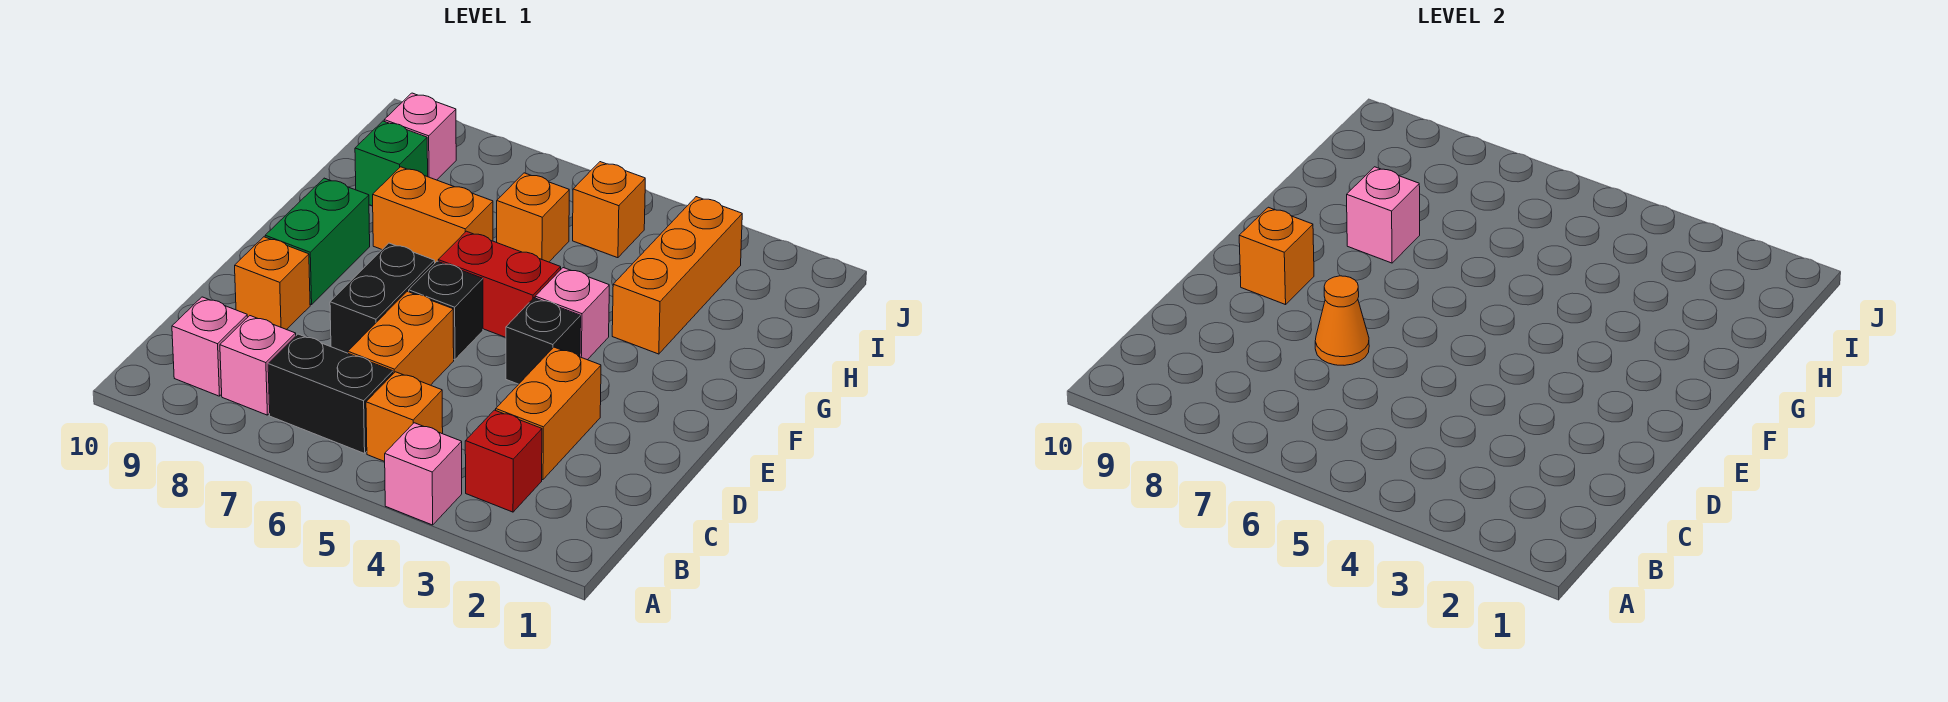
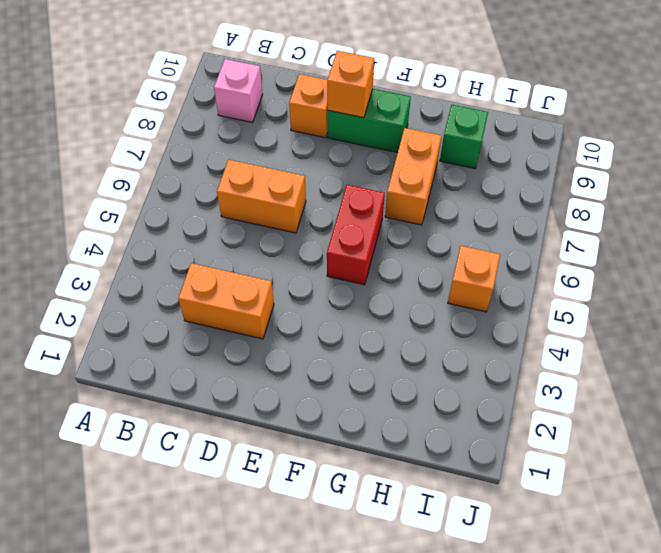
none -> pink 1x1 brick [385,423,462,525]
none -> red 1x1 brick [465,410,542,512]
none -> orange 1x1 brick [366,372,443,462]

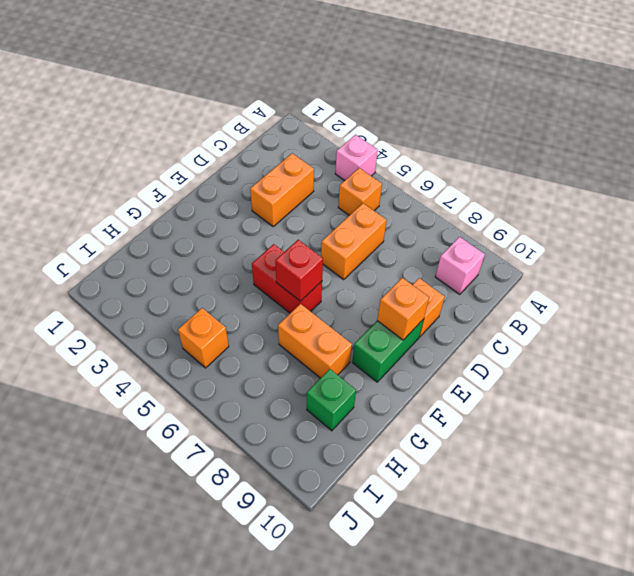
red 1x1 brick [275,240,323,301] -> red 1x1 brick moved to [465,410,542,512]
none -> black 1x2 brick [268,334,393,454]
none -> pink 1x1 brick [220,316,296,415]
none -> black 1x2 brick [330,243,435,353]

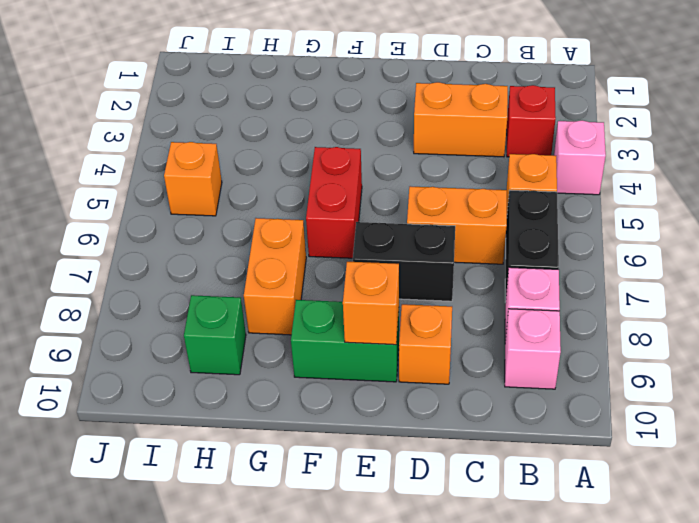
none -> black 1x1 brick [506,298,581,384]
none -> black 1x1 brick [409,261,483,360]
none -> pink 1x1 brick [535,268,609,360]

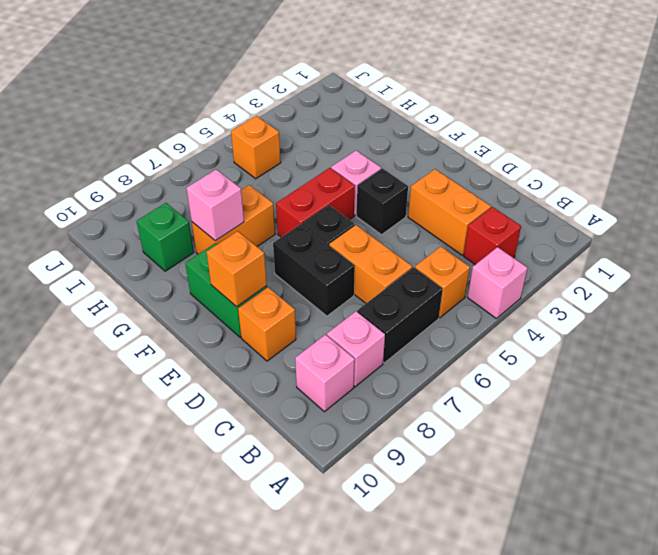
none -> orange 1x3 brick [612,197,742,354]
none -> orange 1x1 brick [497,173,569,262]
none -> pink 1x1 brick [384,93,456,180]

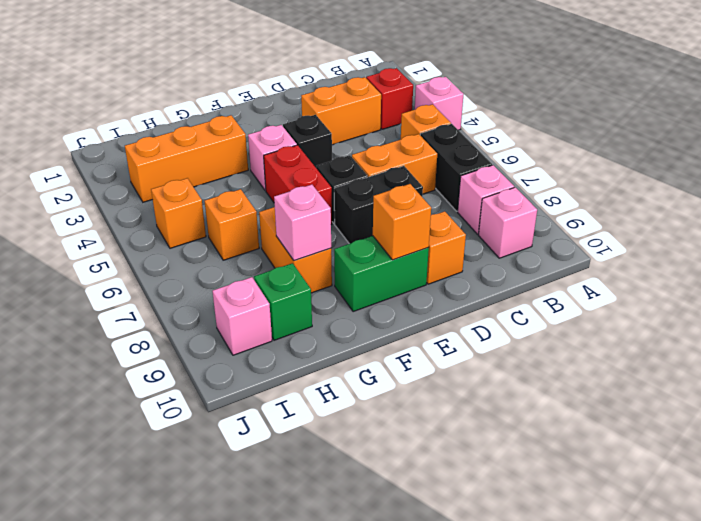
none -> orange 1x1 cone [1315,276,1369,365]

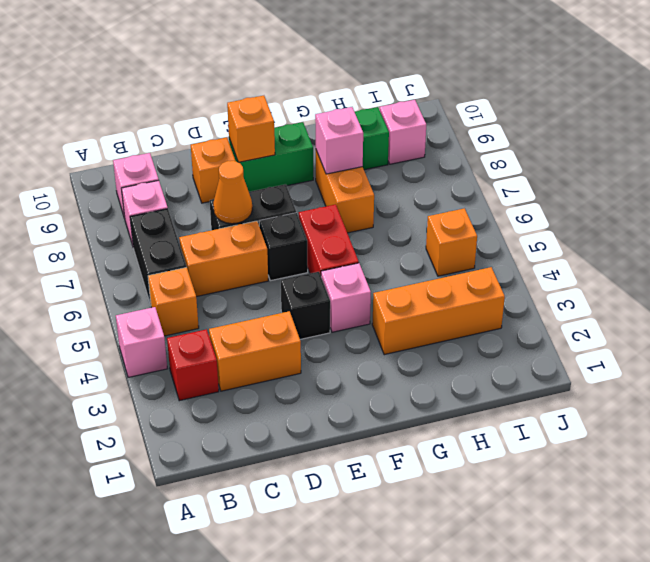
none -> orange 1x1 brick [497,173,569,262]

